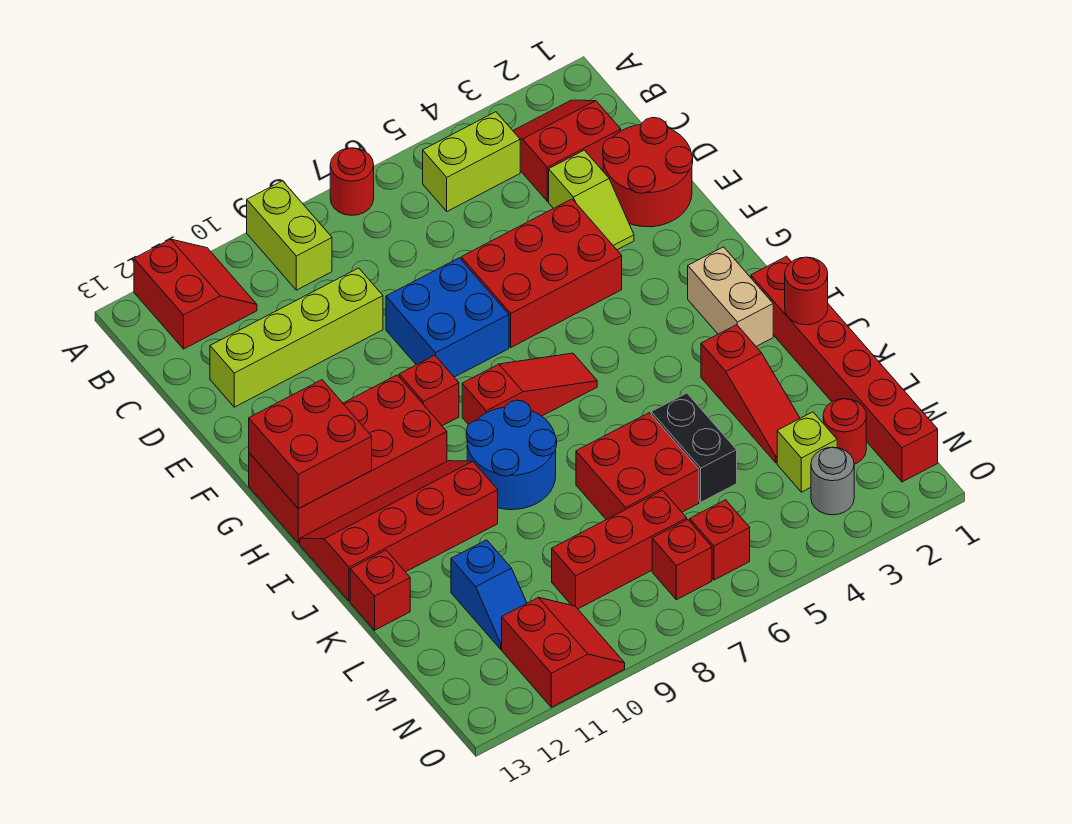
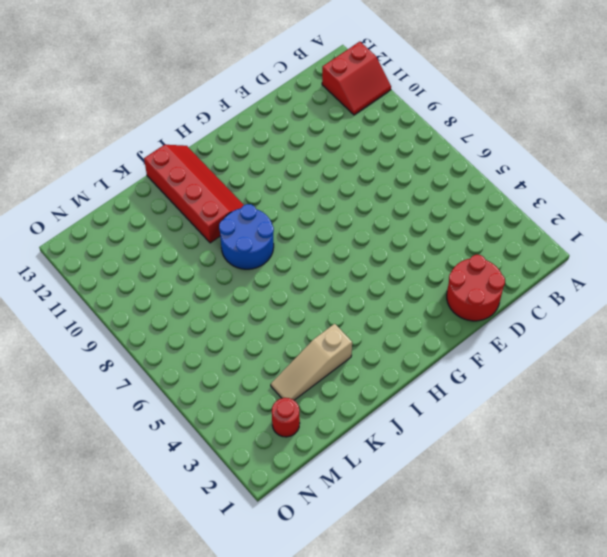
tan 1x3 slope [271,324,352,400] -> red 1x3 slope [701,325,800,463]
none -> red 1x1 round brick [330,148,374,215]
none -> lime 1x2 brick [247,181,332,290]
none -> red 2x2 slope [513,100,621,201]
none -> lime 1x2 brick [423,112,520,211]

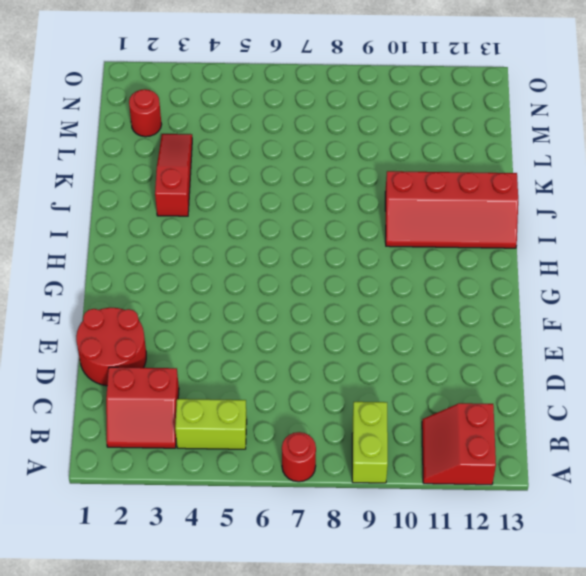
none -> lime 1x2 slope [549,150,634,250]
none -> lime 1x4 brick [210,268,383,407]
none -> red 2x3 brick [461,199,622,347]
none -> blue 2x2 brick [386,258,509,377]

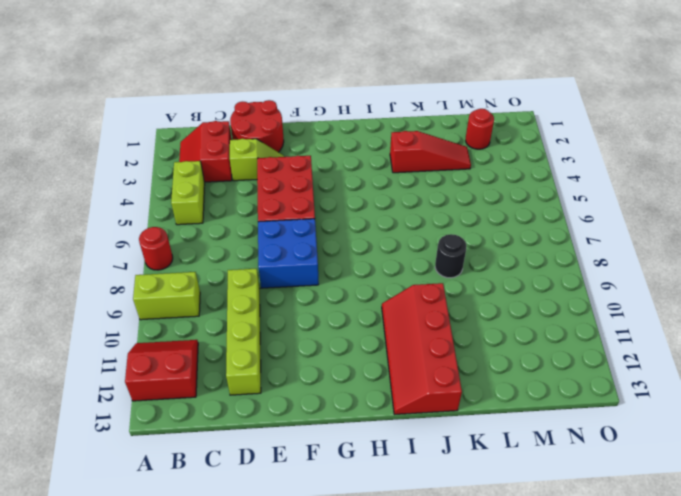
black 1x1 round brick [435,234,466,278] -> none
none -> red 1x1 brick [399,355,459,426]
none -> red 2x4 brick [249,375,447,543]
none -> tan 1x2 brick [688,247,773,346]
none -> red 1x3 slope [462,353,597,425]

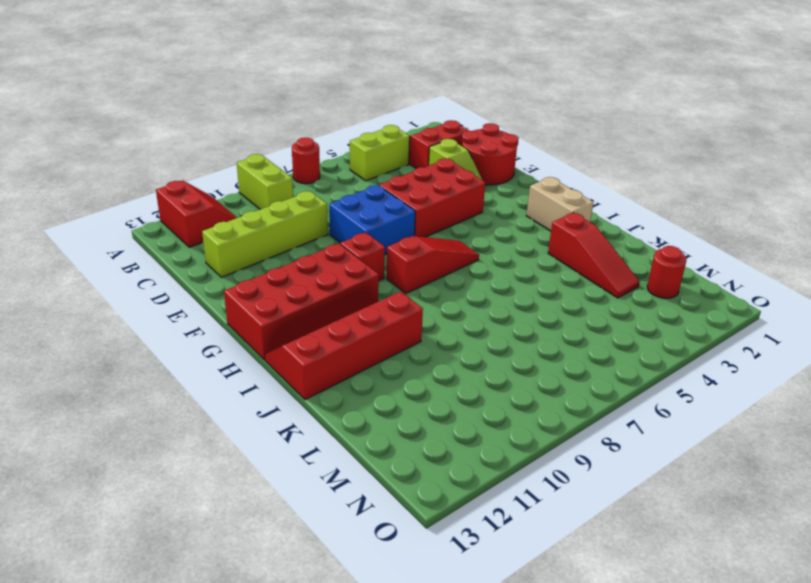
none -> red 1x6 brick [751,256,938,482]
none -> blue 2x2 round brick [466,400,557,510]
none -> black 1x2 brick [651,393,737,502]
none -> red 2x2 brick [576,413,699,520]

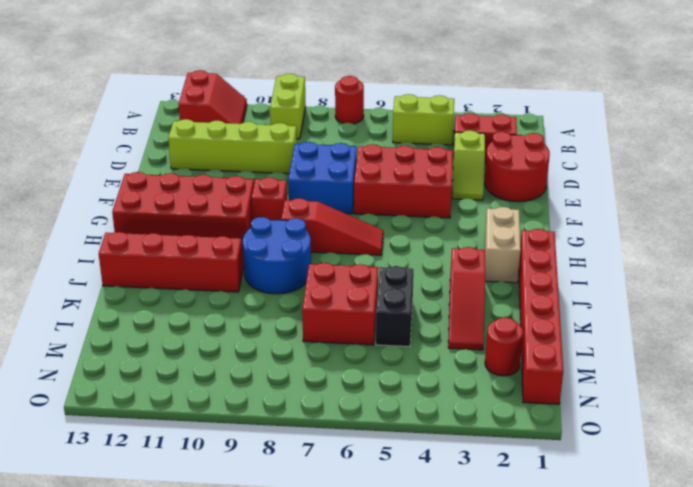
none -> red 1x1 brick [350,550,410,630]
none -> blue 1x2 slope [451,540,527,649]
none -> lime 1x1 brick [777,412,837,492]
none -> red 1x3 brick [552,491,687,609]

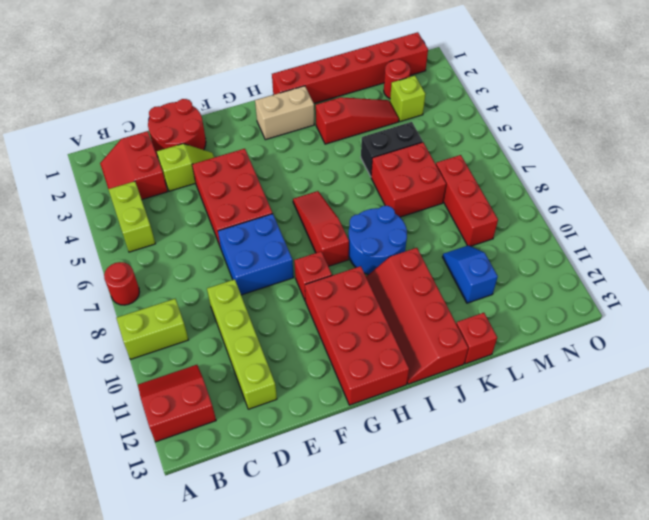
blue 1x2 slope [443,245,498,303] -> blue 1x2 slope turned to [451,540,527,649]
none -> grey 1x1 round brick [811,447,854,515]
none -> red 1x1 brick [690,500,750,580]
none -> red 1x1 brick [652,520,712,600]
none -> red 2x2 slope [502,598,625,707]

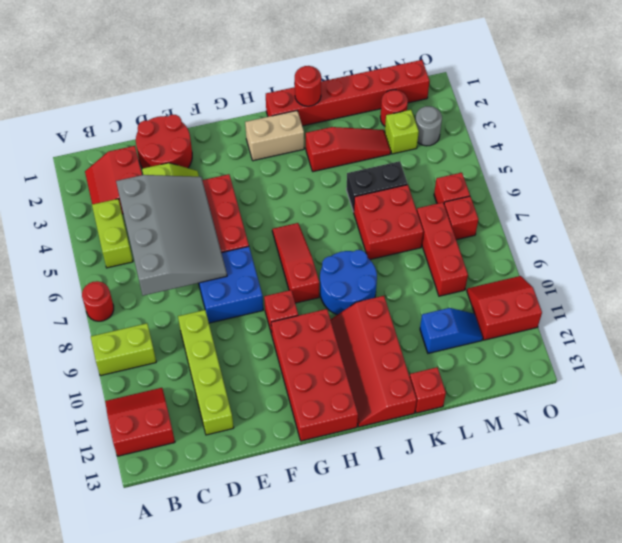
grey 3x4 slope [116,175,227,296] -> none
none -> red 2x2 brick [249,380,372,508]

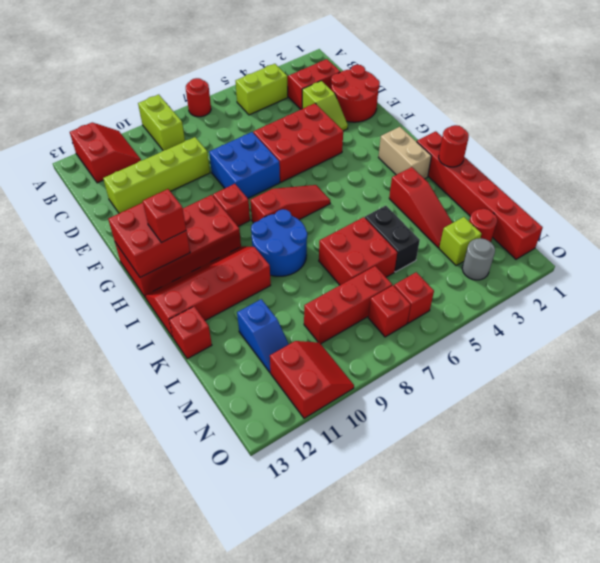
red 1x1 brick [143,189,186,243] -> none

